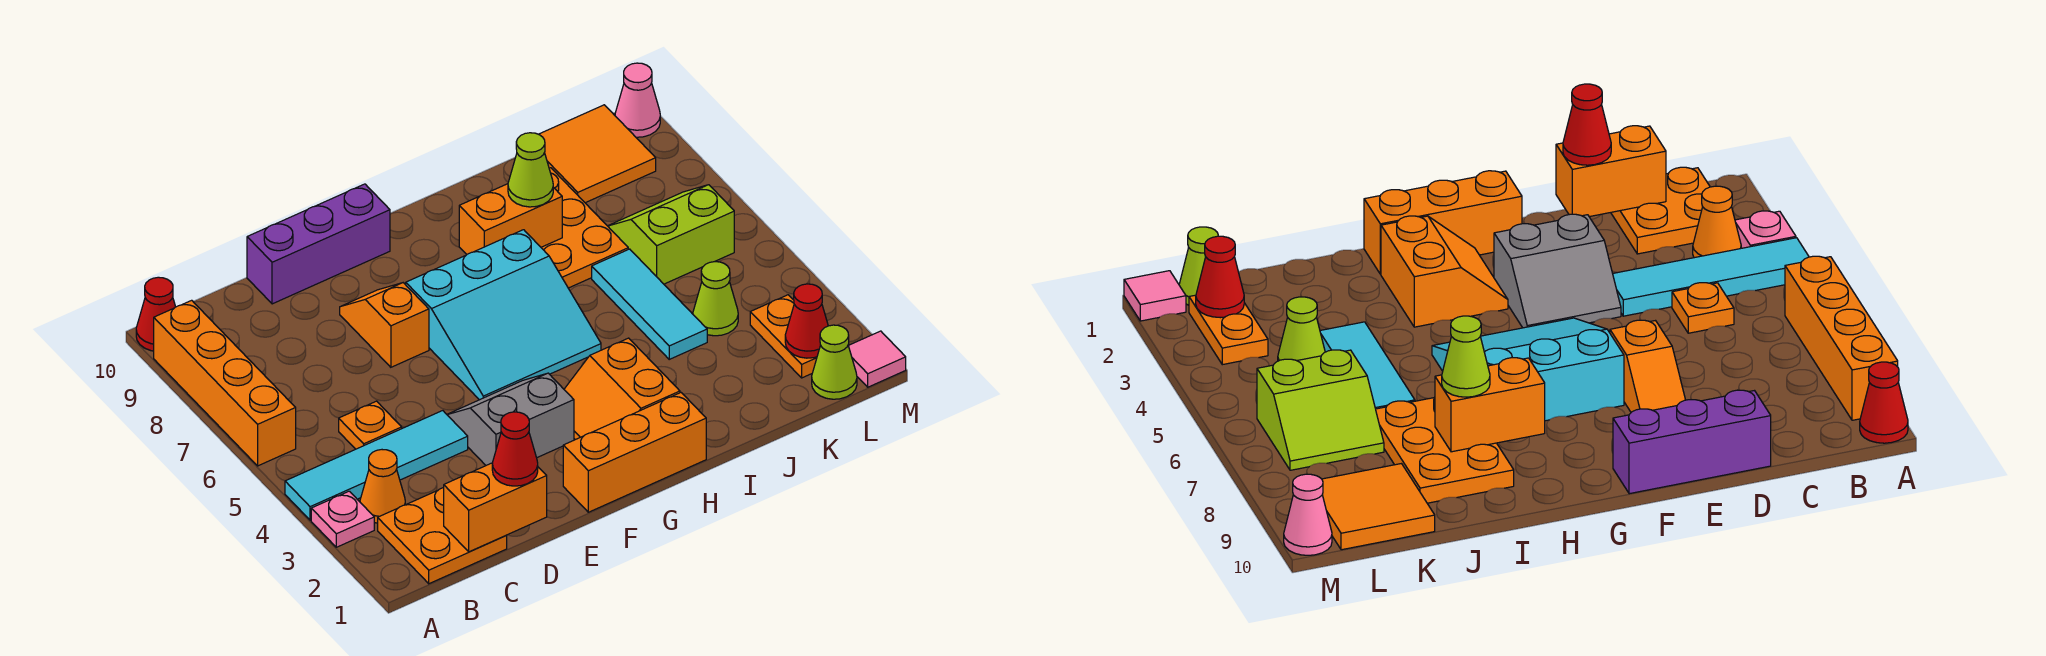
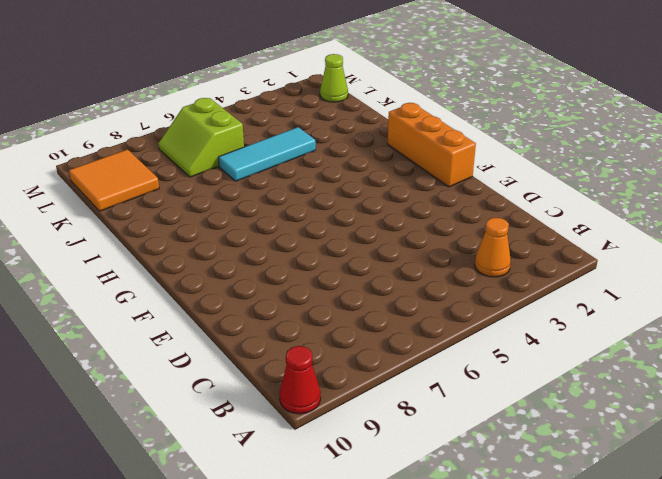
none -> pink 1x1 plate [311,491,374,547]
none -> cyan 1x4 tile [285,411,468,520]
none -> orange 1x4 brick [154,300,296,466]

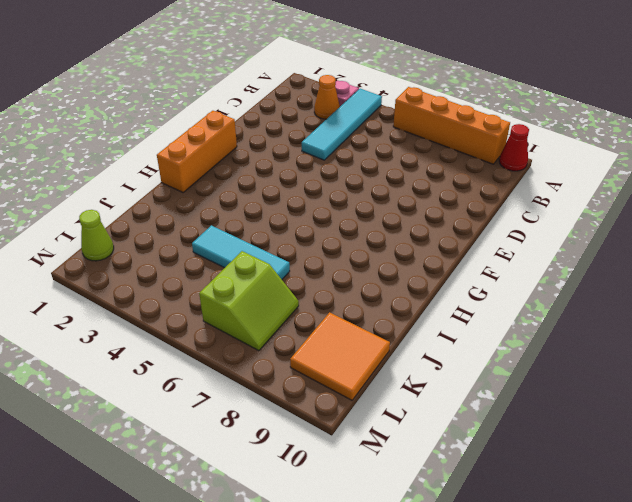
none -> orange 2x2 plate [378,488,507,584]
none -> orange 1x1 plate [339,401,402,449]
none -> purple 1x3 brick [247,184,390,304]

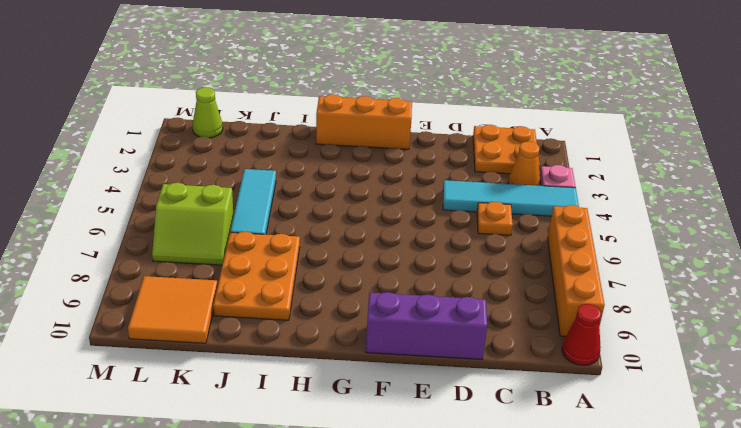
none -> grey 2x2 slope [447,373,574,465]
none -> orange 1x2 slope [340,283,429,367]
none -> cyan 3x3 slope [406,230,601,400]

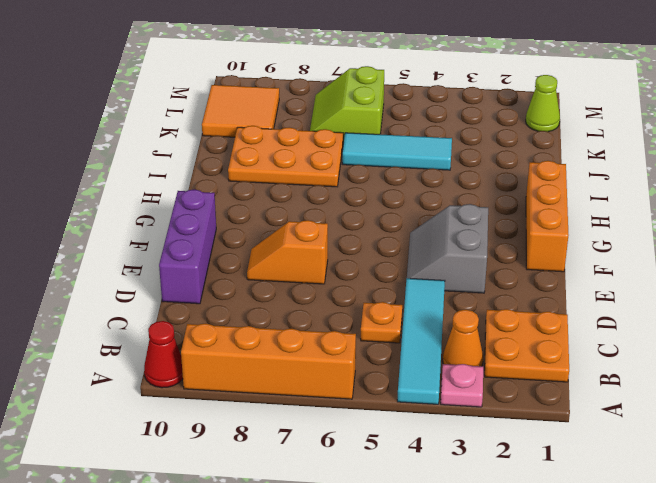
none -> cyan 3x3 slope [406,230,601,400]
none -> orange 2x2 slope [564,338,680,440]
none -> lime 1x1 cone [693,262,738,336]

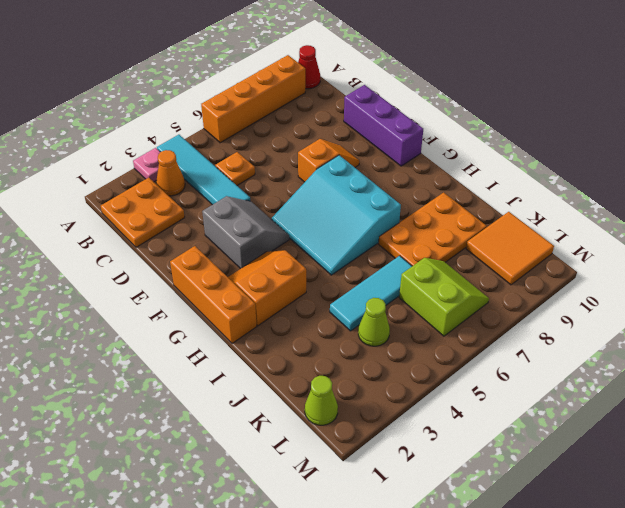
none -> orange 1x2 plate [750,295,817,378]
none -> pink 1x1 tile [848,331,906,387]
none -> pink 1x1 cone [615,63,660,137]

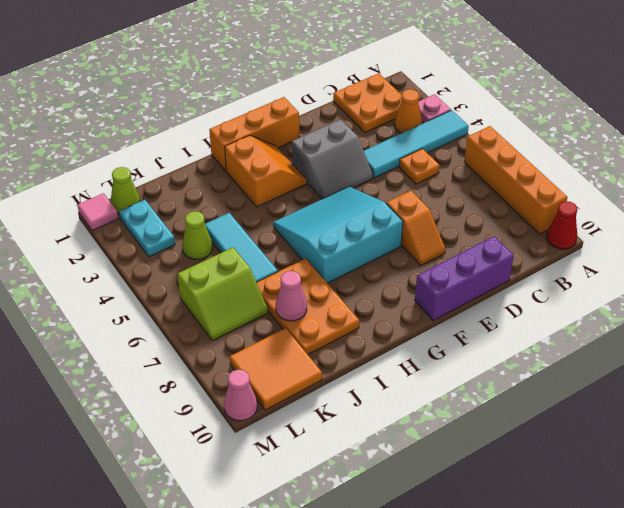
pink 1x1 cone [276,271,307,321] -> none
cyan 1x2 plate [119,200,175,257] -> orange 1x2 plate [750,295,817,378]
none -> orange 1x2 brick [444,463,547,552]
none -> orange 1x2 brick [459,184,562,254]
none -> red 1x1 cone [785,284,828,358]

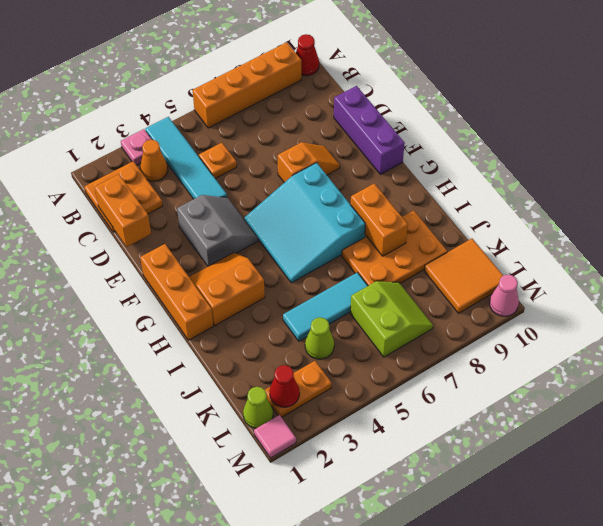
none -> red 1x1 cone [492,412,538,486]
none -> lime 1x1 cone [508,133,553,207]

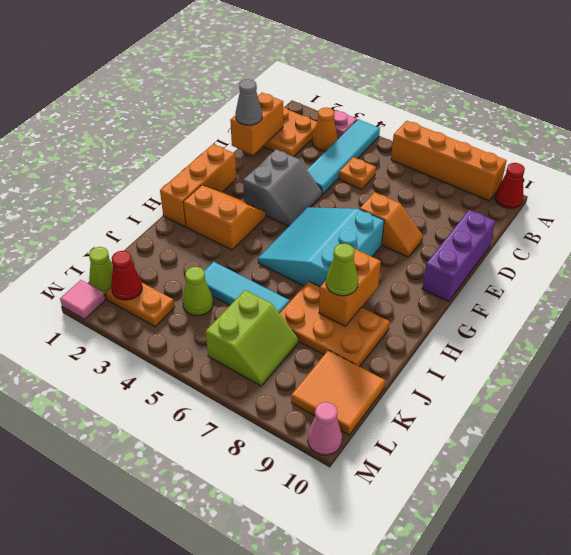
grey 1x1 cone [236,79,262,125] -> red 1x1 cone [492,412,538,486]

